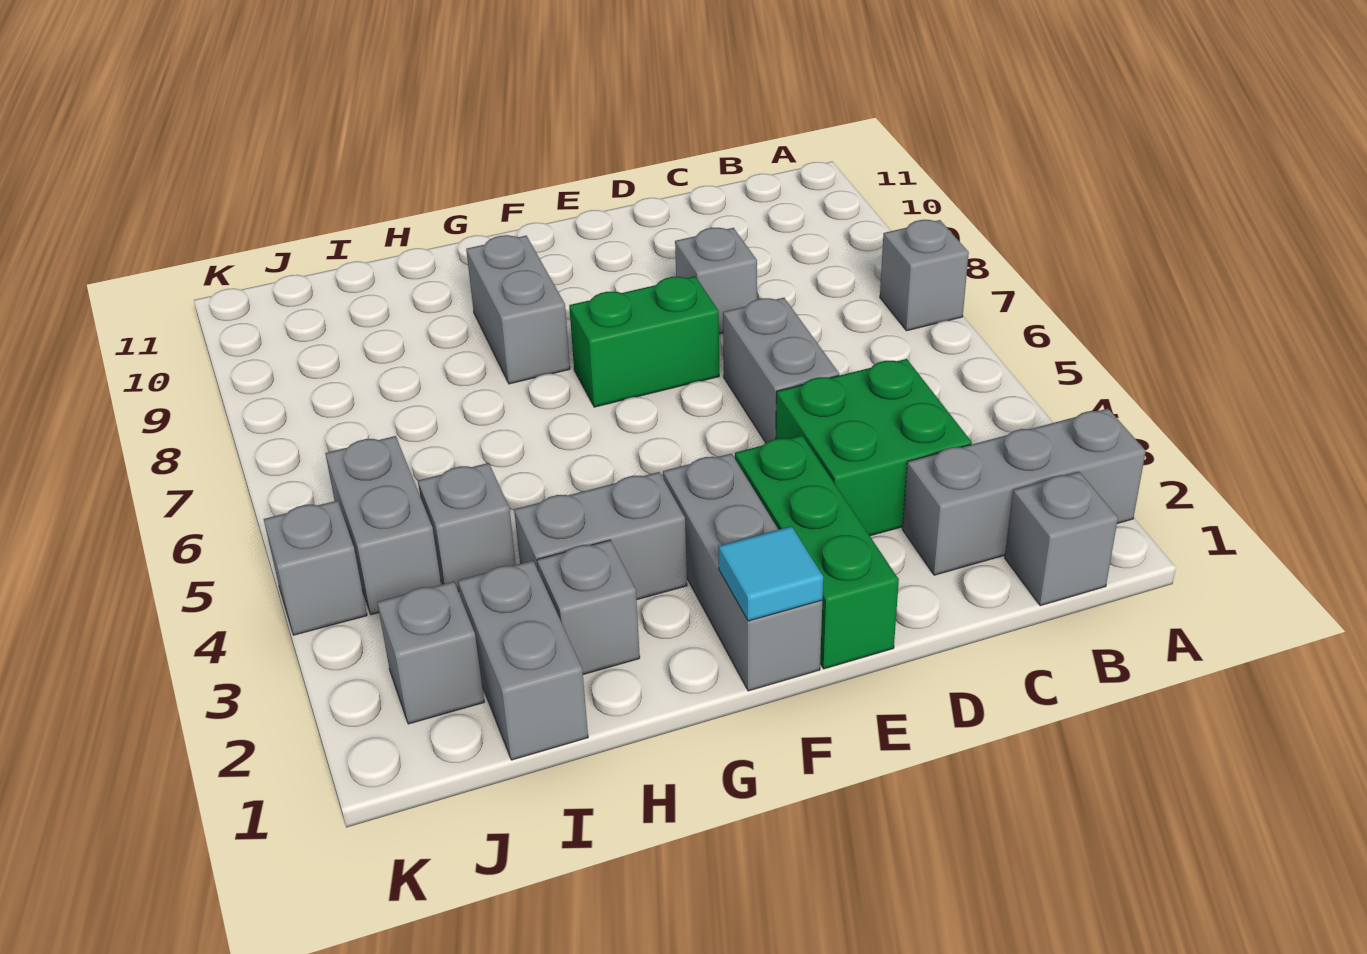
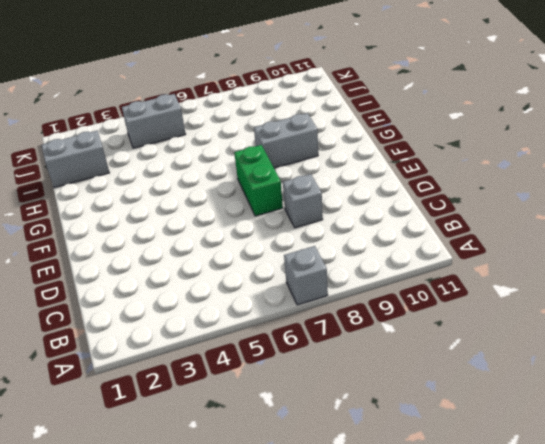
none -> grey 1x3 brick [902,409,1146,575]
none -> grey 1x1 brick [1005,472,1118,606]
none -> green 2x2 brick [776,359,972,536]

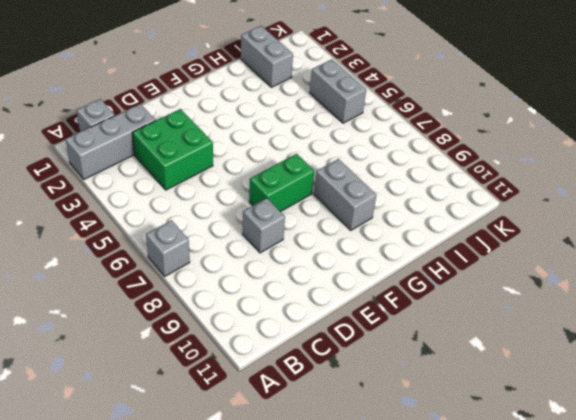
none -> grey 1x2 brick [723,298,839,443]
none -> green 1x3 brick [735,435,899,669]
none -> grey 1x3 brick [663,454,822,691]

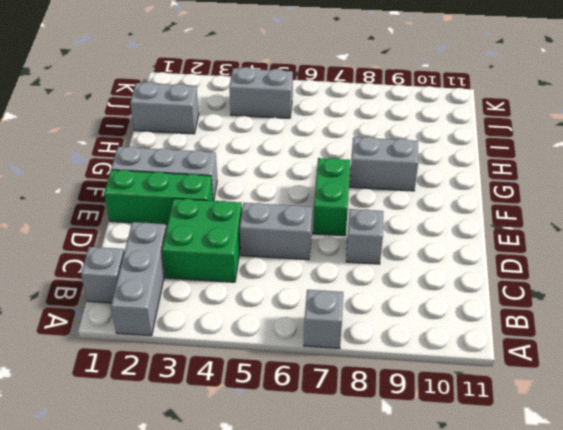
none -> grey 1x2 brick [514,472,687,600]
none -> grey 1x1 brick [537,540,640,675]
none -> grey 1x1 brick [418,463,516,591]

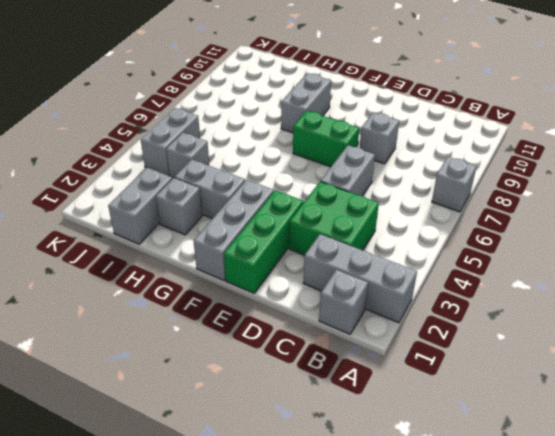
none -> grey 1x1 brick [377,582,484,724]
none -> grey 1x1 brick [264,501,367,635]
none -> cyan 1x1 tile [719,526,823,621]

